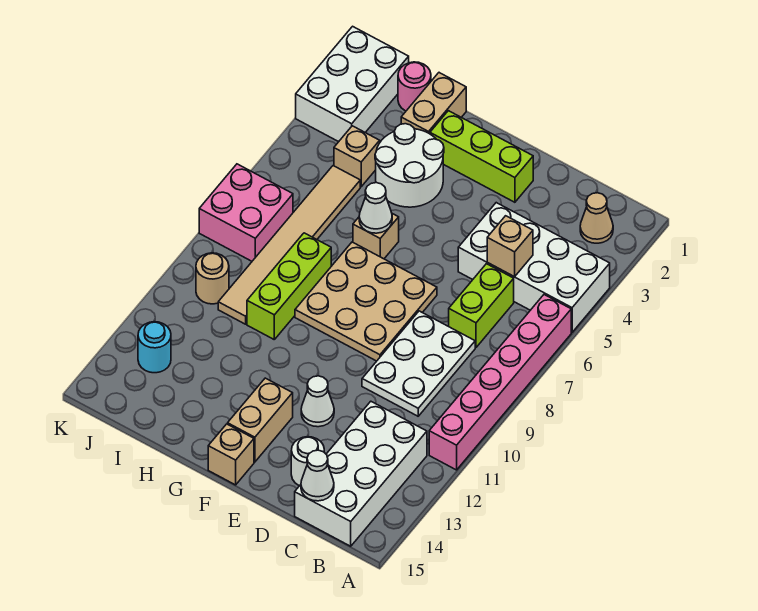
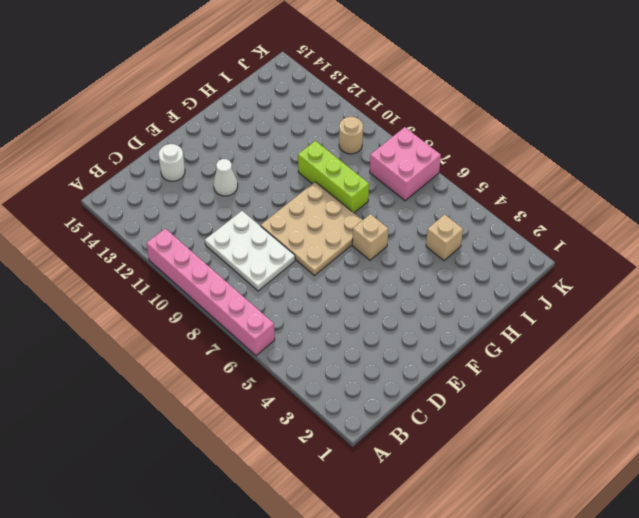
none -> white 2x4 brick [458,203,610,332]
none -> tan 1x1 cone [580,193,613,243]
none -> white 2x4 brick [295,401,427,546]

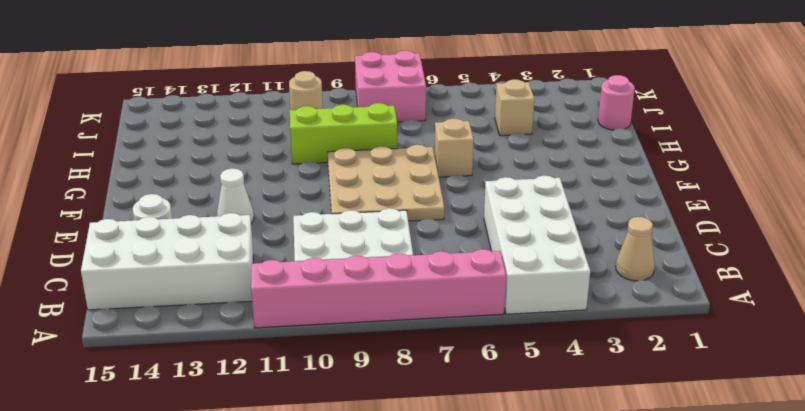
none -> lime 1x2 brick [449,264,514,347]
none -> lime 1x3 brick [430,111,533,202]
none -> tan 1x2 brick [228,378,293,462]

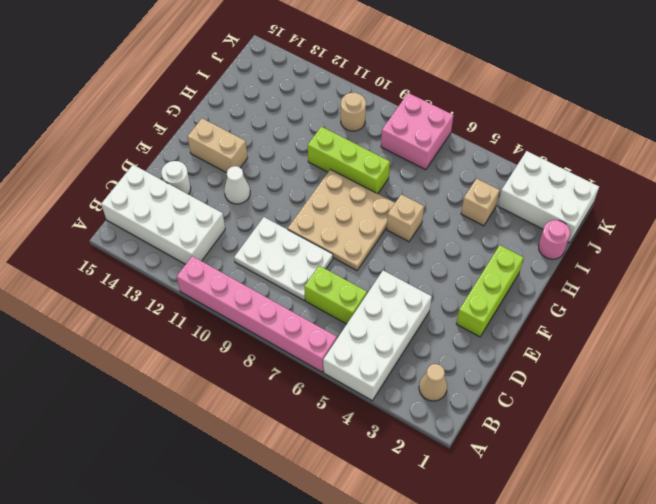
none -> tan 1x1 brick [208,424,254,485]
none -> white 2x2 round brick [375,124,444,207]
none -> tan 1x2 brick [401,73,466,134]

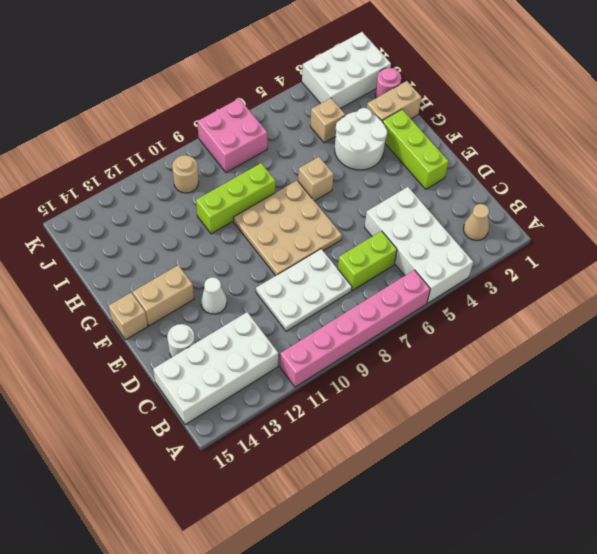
none -> tan 1x6 tile [218,166,360,324]
none -> cyan 1x1 round brick [138,322,171,373]
none -> tan 1x1 brick [487,216,533,277]

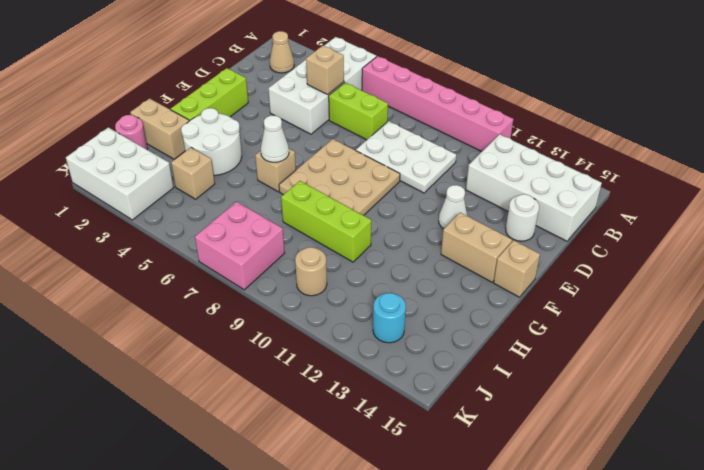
none -> tan 1x6 tile [218,166,360,324]
none -> white 1x1 cone [301,450,334,501]

